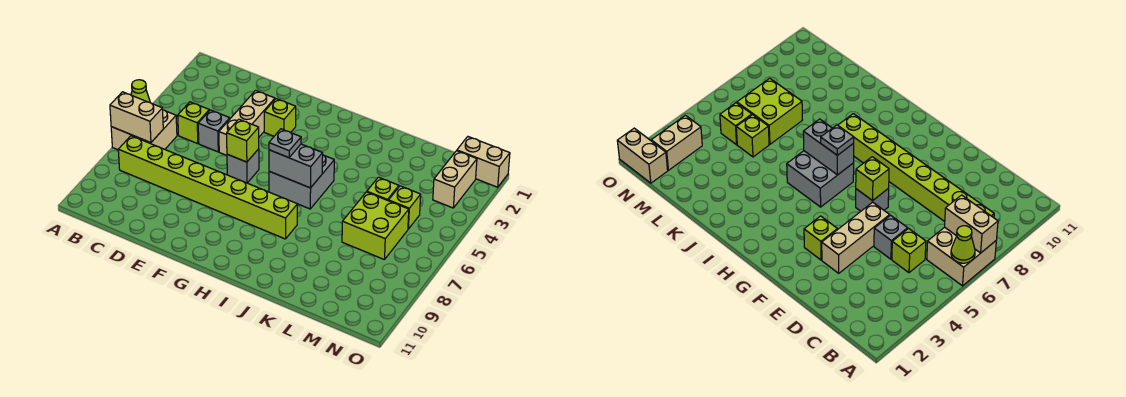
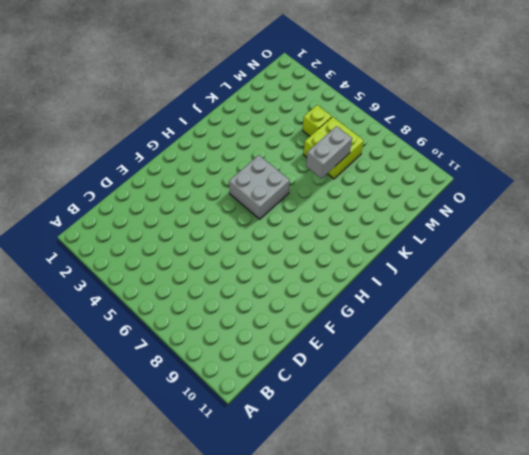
grey 1x2 brick [306,126,352,178] -> grey 1x2 brick moved to [269,144,323,188]
none -> tan 2x2 brick [111,110,177,150]
none -> lime 1x8 brick [118,136,298,239]
none -> lime 1x1 brick [178,102,209,144]

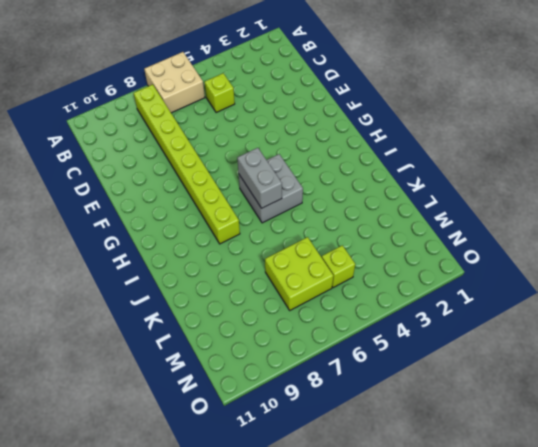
none -> grey 1x1 brick [198,110,230,152]
none -> tan 1x3 brick [219,91,275,155]
none -> lime 1x1 brick [264,99,296,136]

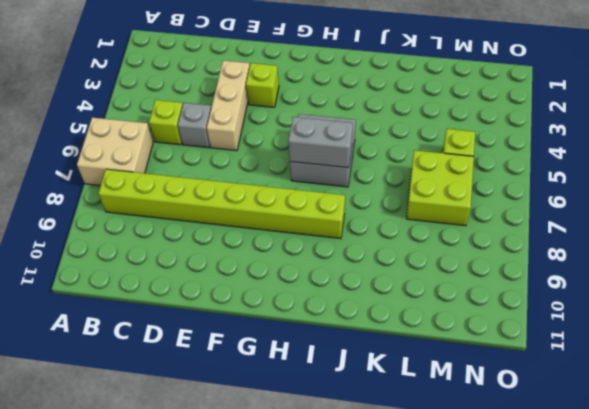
none -> grey 1x1 brick [227,149,259,183]
none -> lime 1x1 brick [367,177,399,201]
none -> tan 1x2 brick [457,137,510,187]

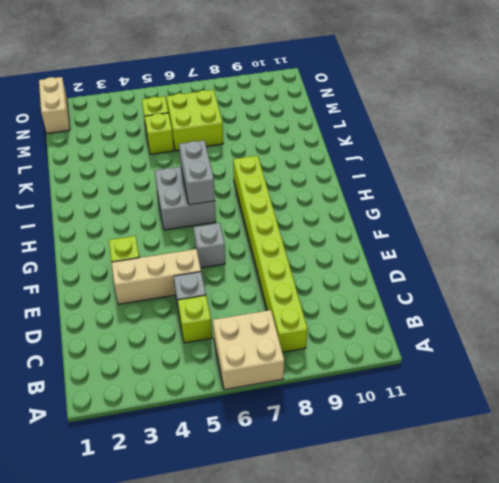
none -> tan 1x2 brick [433,151,477,208]
none -> lime 1x1 cone [131,80,150,102]
none -> tan 1x2 brick [110,92,163,143]

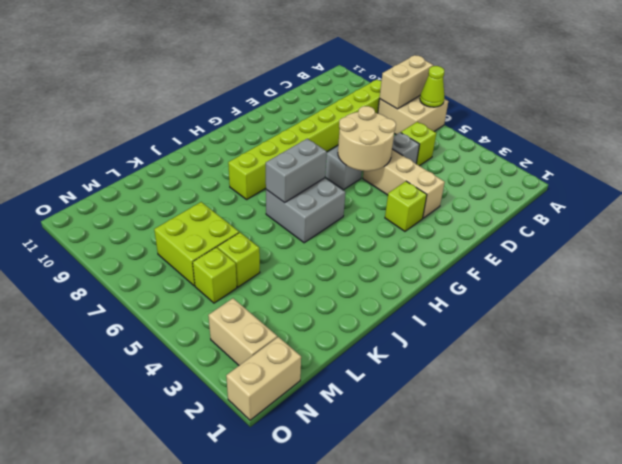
tan 2x2 round brick [338,106,396,171] -> lime 1x1 brick [227,119,259,162]
none -> grey 1x1 plate [269,129,301,158]

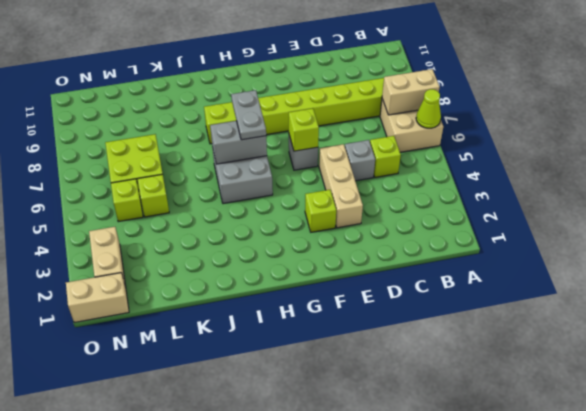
grey 1x2 plate [231,90,266,140] -> grey 1x1 plate [269,129,301,158]

